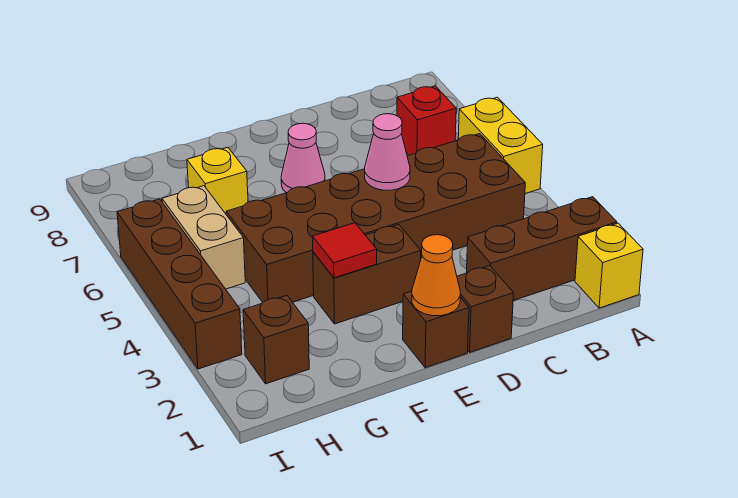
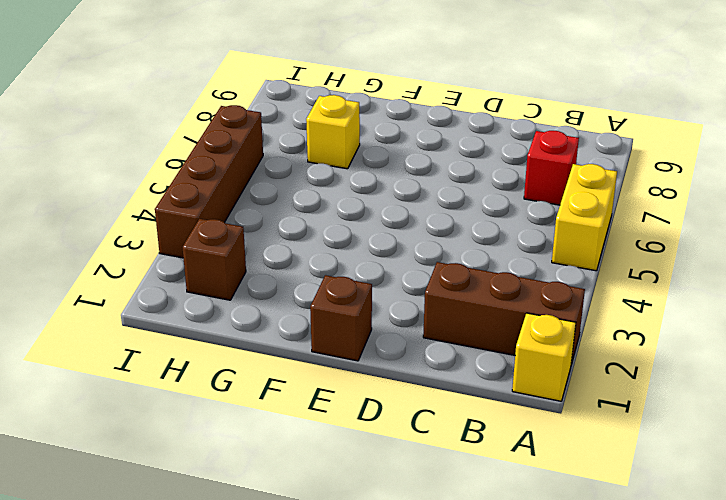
none -> brown 2x6 brick [226,134,525,302]
none -> brown 1x1 brick [457,266,514,352]
none -> brown 1x2 brick [313,225,421,324]

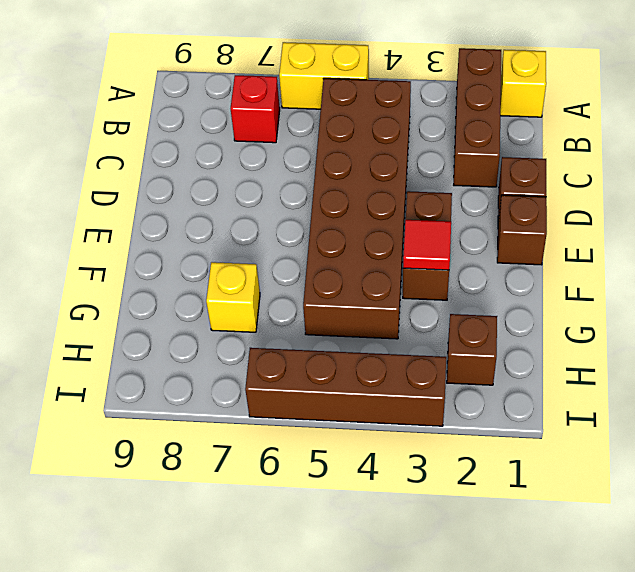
none -> pink 1x1 cone [281,123,325,193]
none -> tan 1x2 brick [162,186,245,289]
none -> pink 1x1 cone [365,114,410,190]

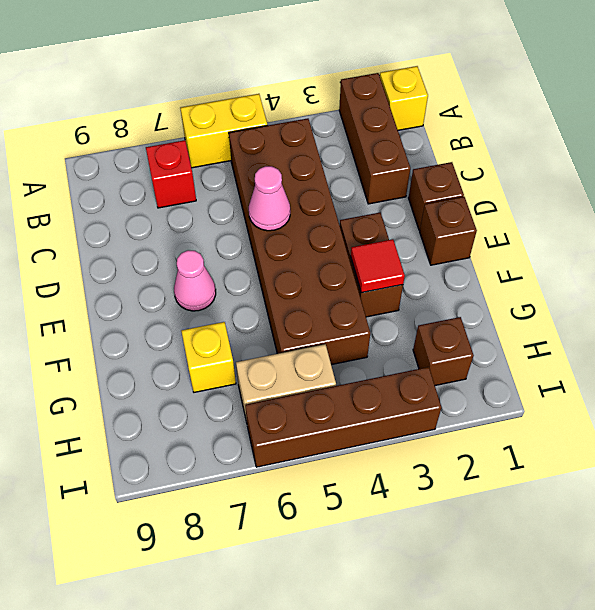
none -> orange 1x1 cone [412,235,460,316]

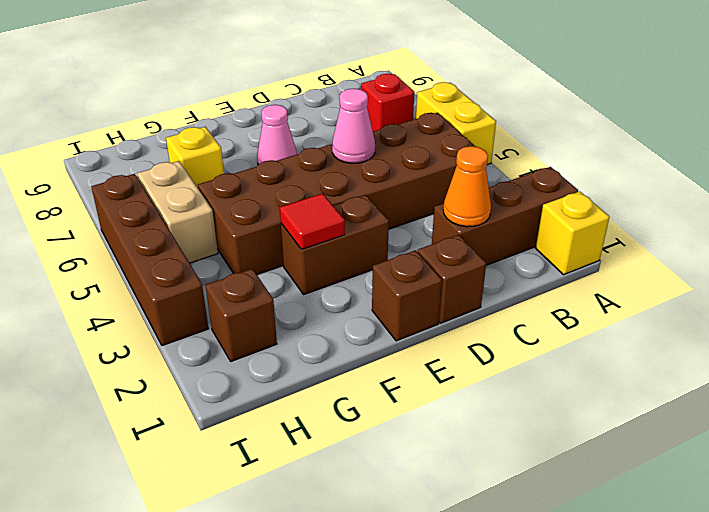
orange 1x1 cone [443,146,491,227] -> orange 1x1 cone moved to [412,235,460,316]

